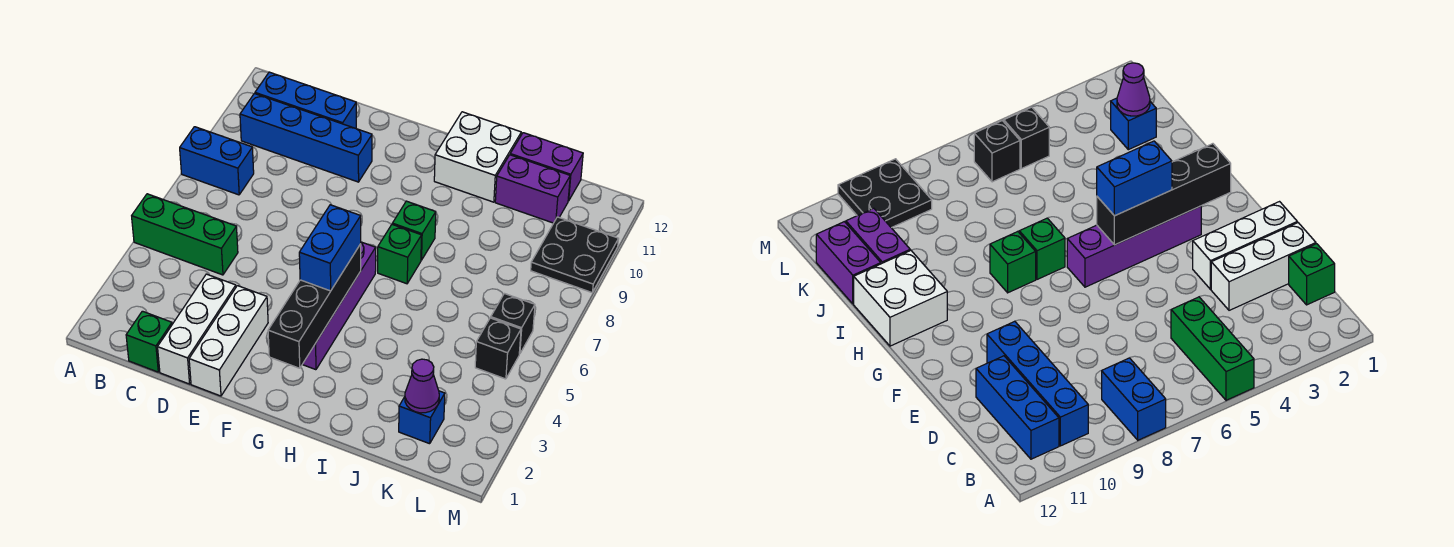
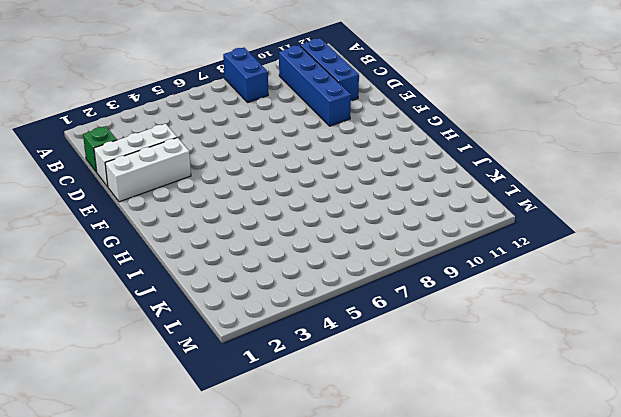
none -> green 1x3 brick [132,194,238,275]
none -> purple 1x4 brick [302,242,376,370]
none -> green 1x1 brick [378,225,422,284]

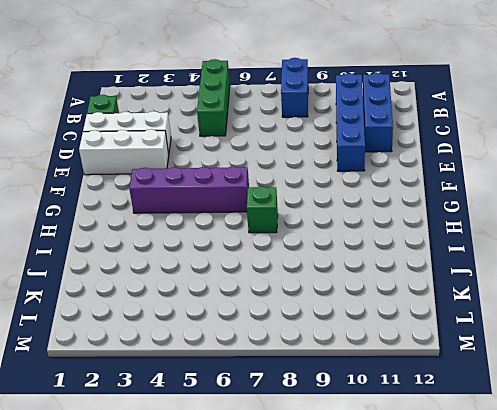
none -> green 1x1 brick [392,201,436,260]
none -> white 2x2 brick [434,112,521,202]
none -> purple 1x2 brick [495,155,570,223]

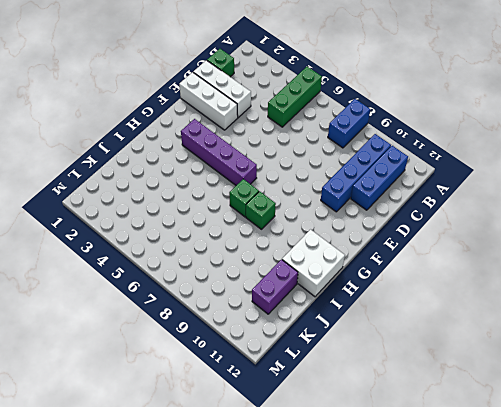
none -> purple 1x2 brick [510,133,583,201]
none -> blue 1x1 brick [399,391,445,444]
none -> black 1x1 brick [475,318,521,379]

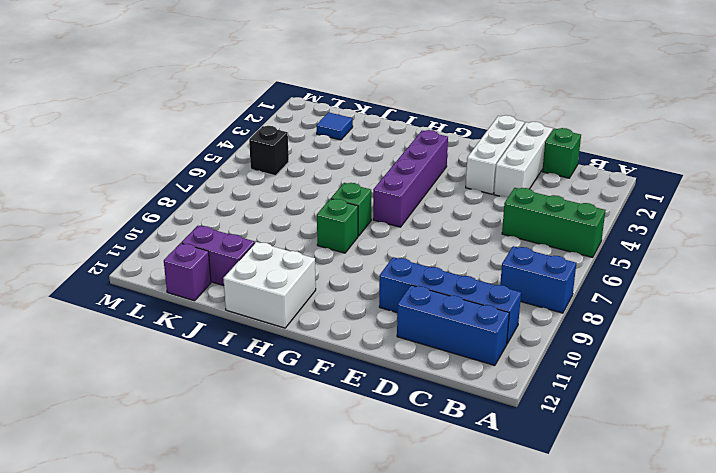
blue 1x1 tile [316,112,353,140] -> blue 1x1 brick [399,391,445,444]
purple 1x1 brick [164,243,211,301] -> purple 1x2 brick [510,133,583,201]
none -> black 1x1 brick [491,293,535,354]
none -> black 2x2 plate [531,217,618,292]
none -> black 1x4 brick [268,244,361,368]

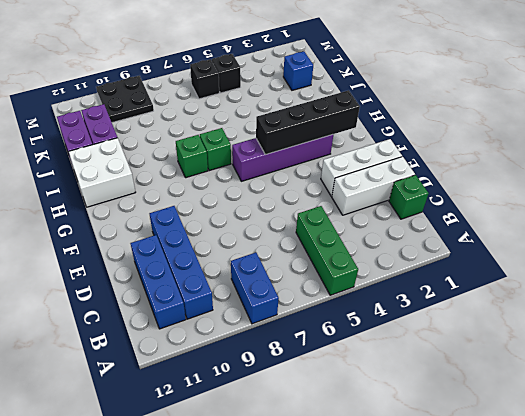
none -> purple 1x1 cone [405,359,439,413]
none -> blue 1x2 brick [299,205,361,291]

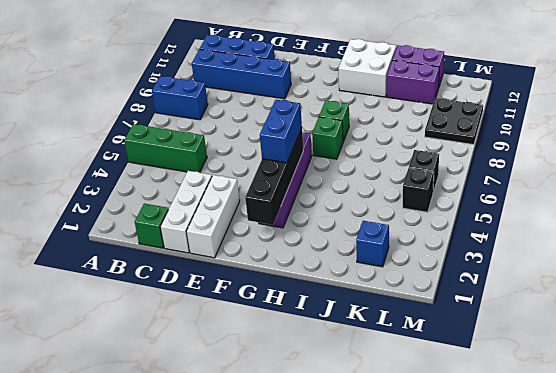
none -> purple 1x1 cone [405,359,439,413]

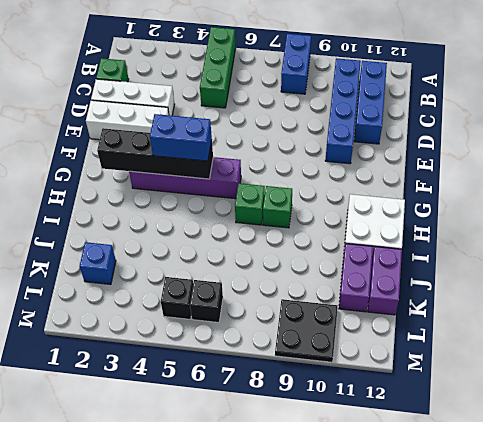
none -> purple 1x1 cone [405,359,439,413]

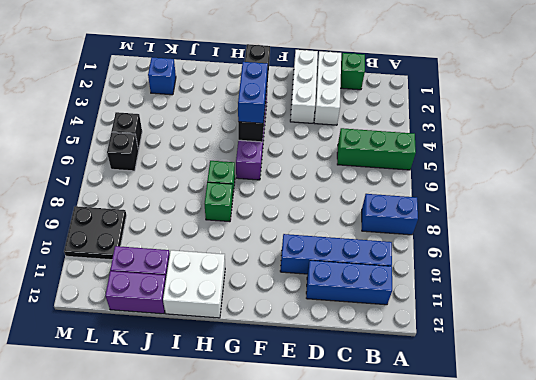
none -> purple 1x1 cone [405,359,439,413]

